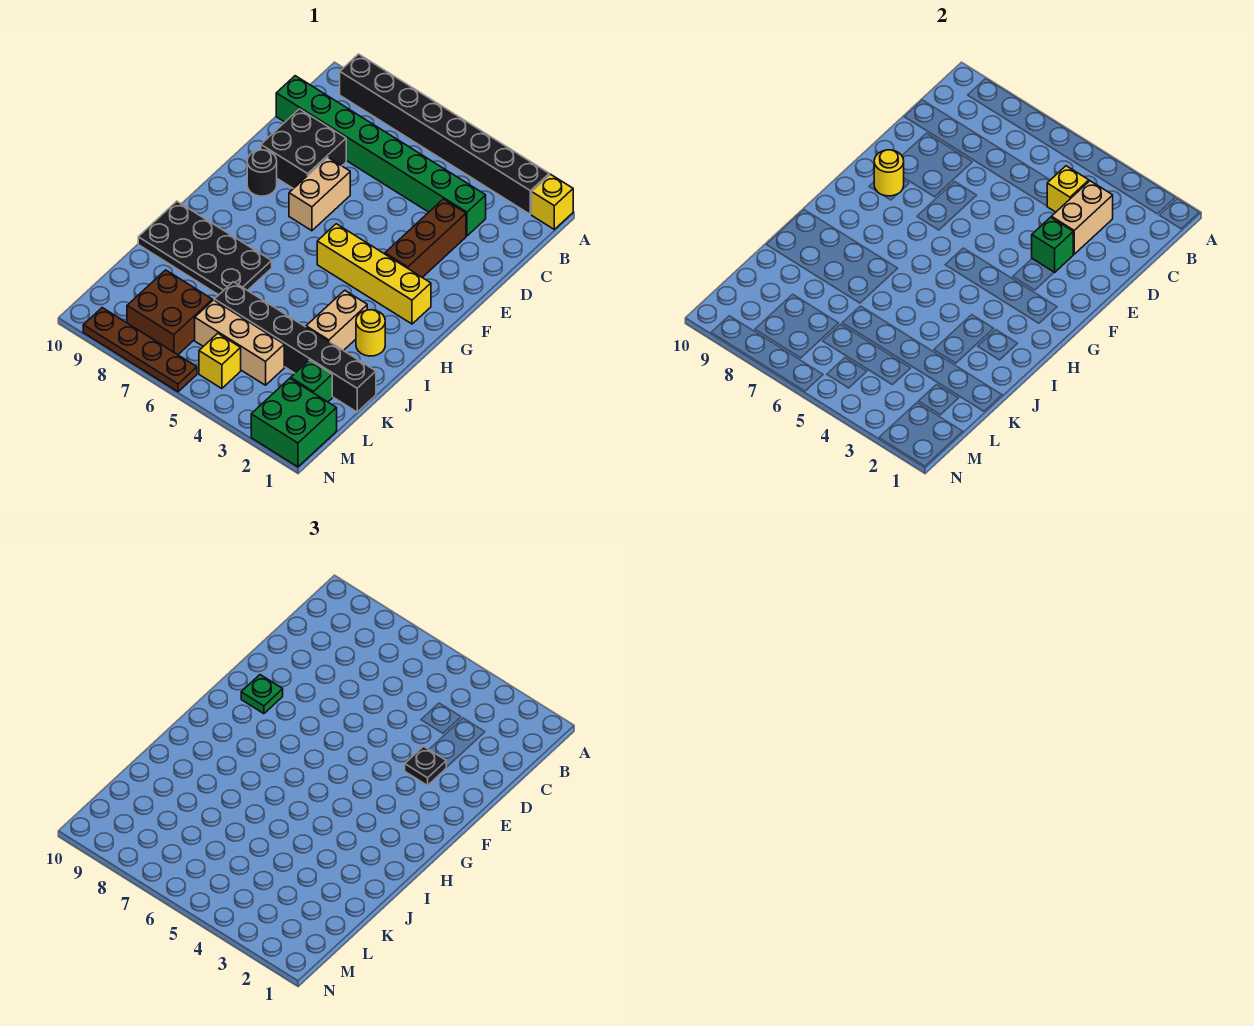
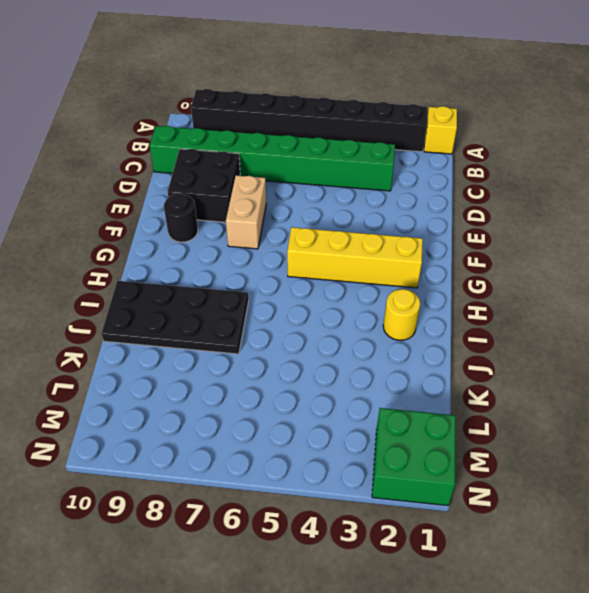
none -> brown 1x3 brick [385,199,466,277]
none -> tan 1x2 brick [306,290,367,351]
none -> black 1x6 brick [214,282,376,412]

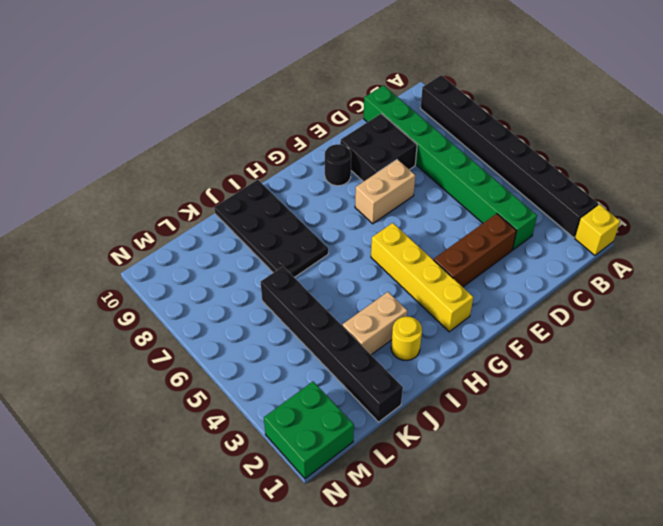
none -> green 1x1 brick [291,360,332,402]
none -> tan 1x3 brick [195,300,284,385]
none -> brown 2x2 brick [127,270,212,355]

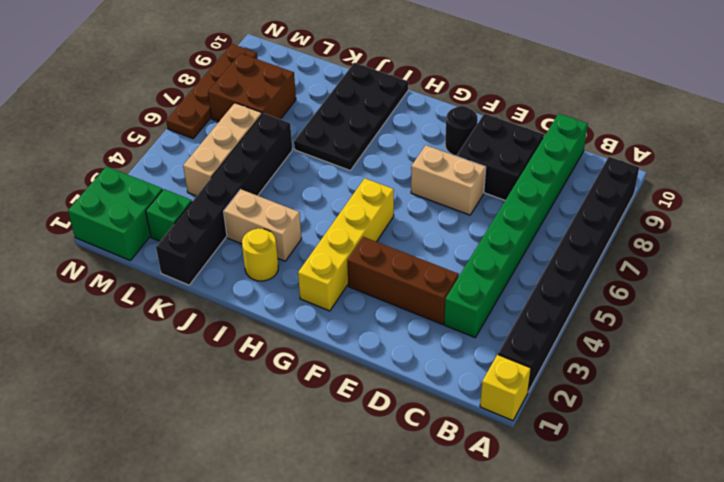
none -> yellow 1x1 brick [199,333,241,389]
none -> tan 1x2 brick [1051,181,1113,254]
none -> yellow 1x1 brick [1047,166,1089,212]

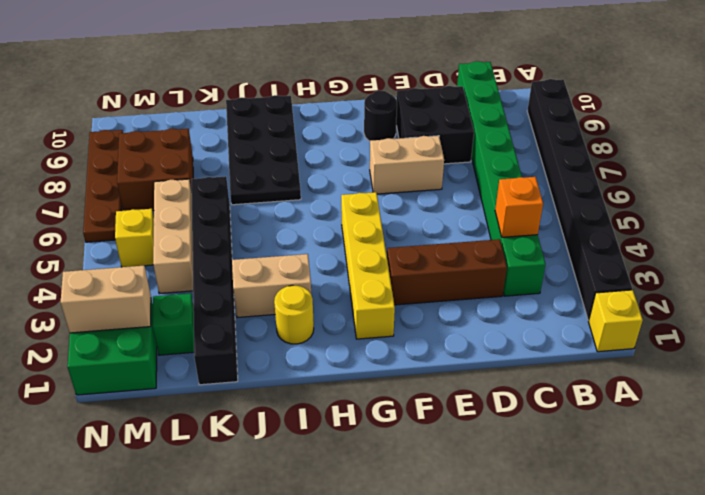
orange 1x1 brick [495,177,543,237] -> yellow 1x1 brick [1047,166,1089,212]
tan 1x2 brick [61,265,151,333] -> tan 1x2 brick moved to [1051,181,1113,254]
none -> green 1x1 brick [1032,217,1073,273]
none -> yellow 1x1 round brick [874,150,904,196]
none -> black 1x1 plate [405,746,446,785]

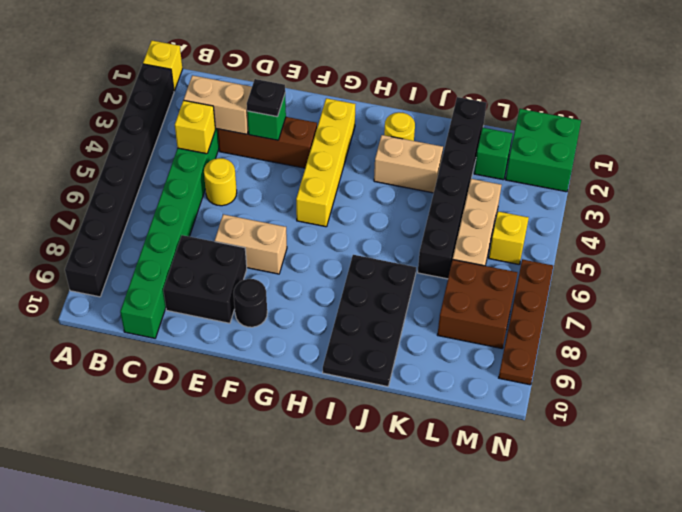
yellow 1x1 round brick [204,158,237,206] -> yellow 1x1 round brick moved to [874,150,904,196]
none -> green 1x1 plate [241,675,283,714]

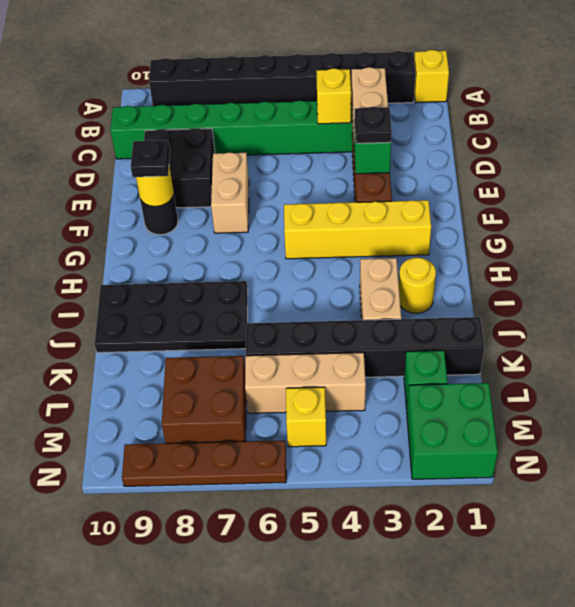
black 1x1 plate [131,140,170,177] -> green 1x1 plate [241,675,283,714]

